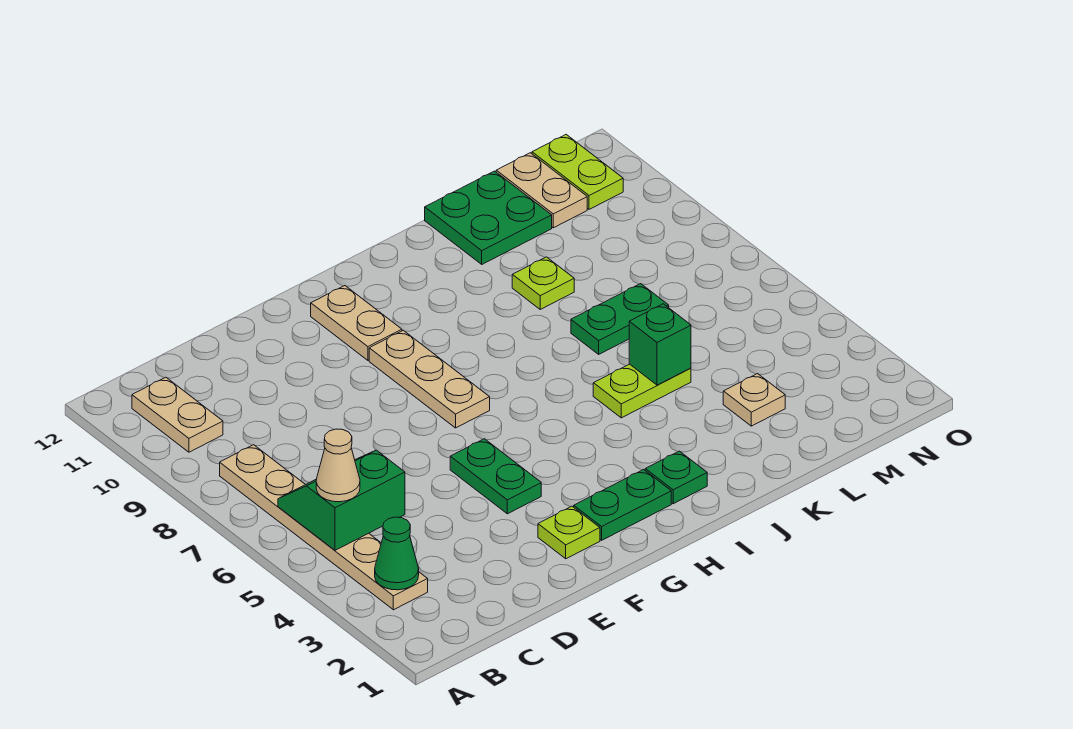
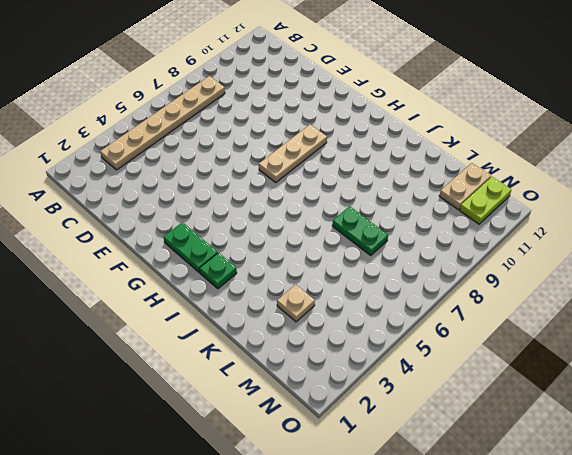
none -> tan 1x2 plate [132,377,223,452]
none -> lime 1x1 plate [538,506,600,559]
none -> green 1x2 plate [450,439,541,514]

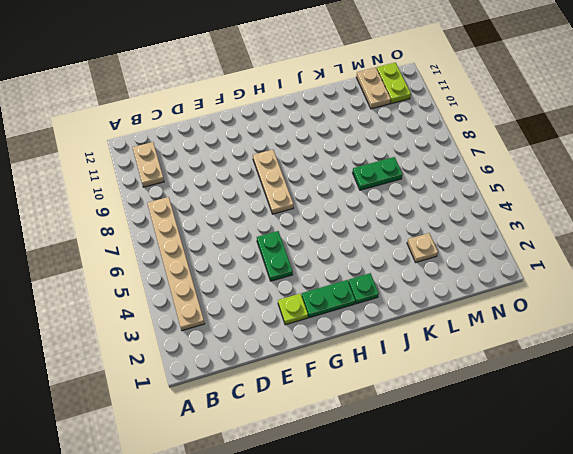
none -> tan 1x2 plate [311,286,402,360]
none -> lime 1x2 plate [593,364,691,418]
none -> lime 1x1 plate [512,257,574,309]

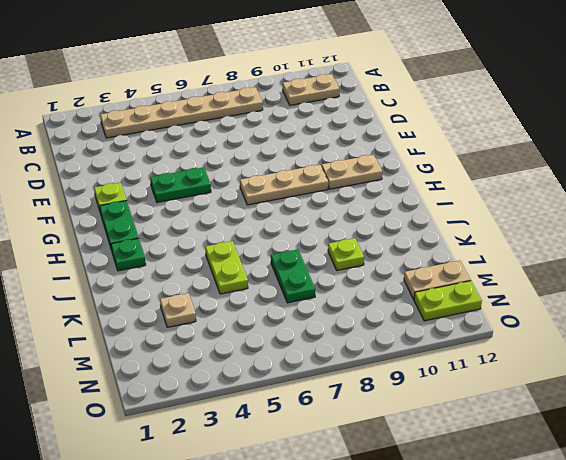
none -> green 2x2 plate [425,171,552,264]
none -> green 1x1 cone [375,517,419,590]
none -> green 2x2 slope [278,450,405,550]

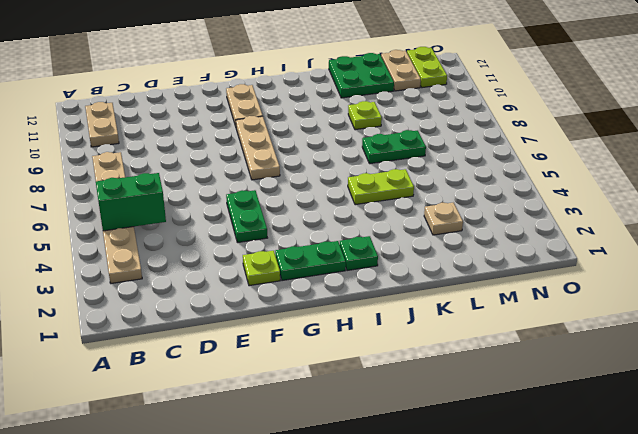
none -> green 1x1 cone [375,517,419,590]
none -> green 1x1 brick [629,304,691,385]
none -> tan 1x1 cone [316,429,360,502]

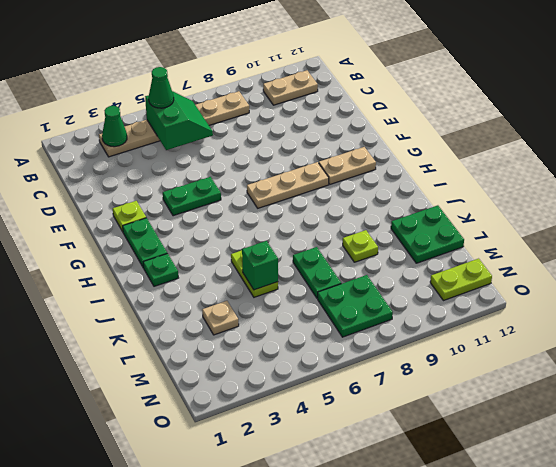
green 1x1 cone [149,67,174,108] -> tan 1x1 cone [316,429,360,502]
green 2x2 plate [318,275,393,337] -> none
none -> tan 1x2 plate [496,153,587,228]

